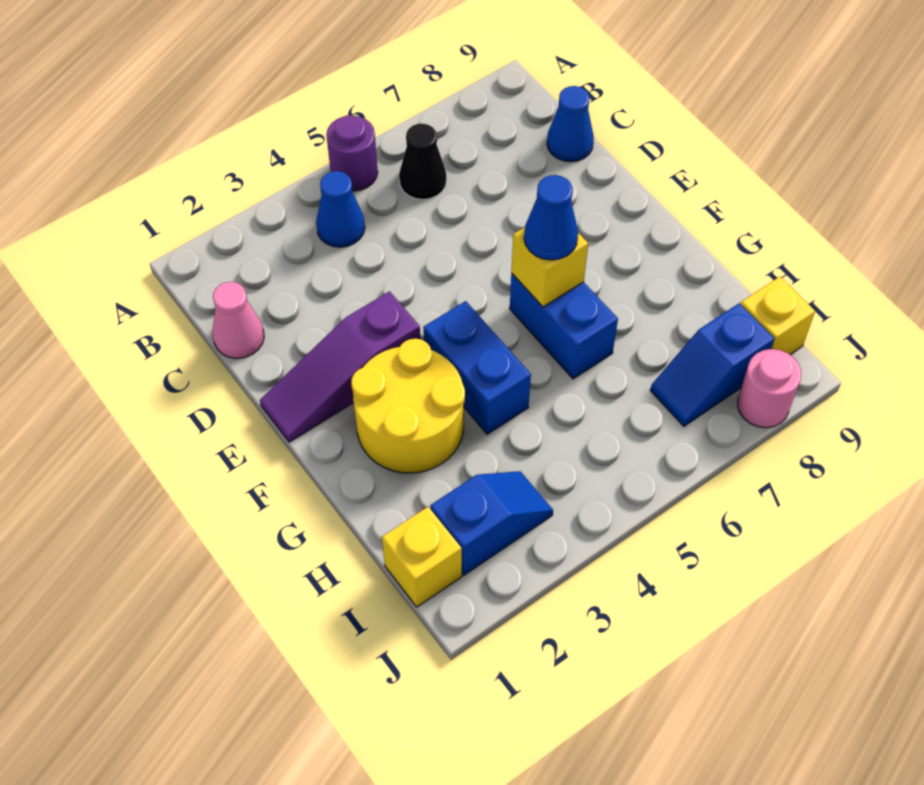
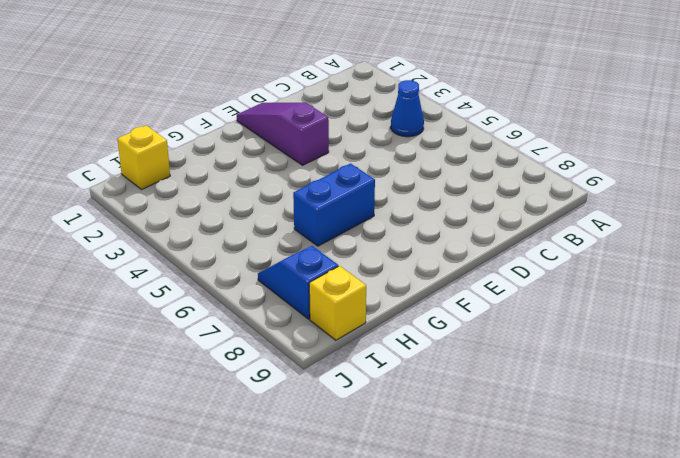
none -> purple 1x1 round brick [326,115,378,191]
none -> black 1x1 cone [399,124,446,199]
none -> pink 1x1 cone [213,282,264,359]

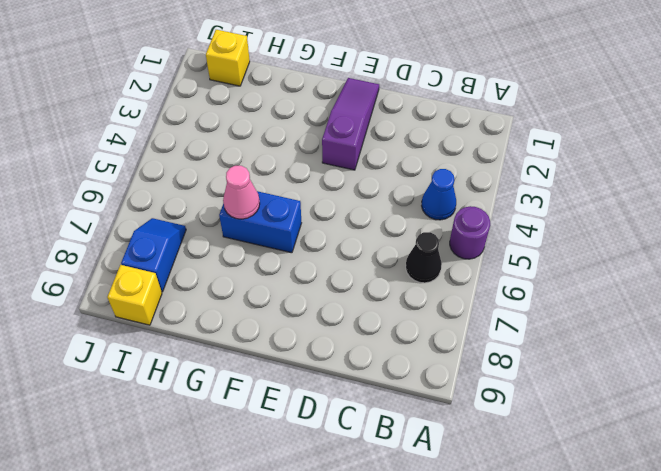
pink 1x1 cone [223,166,260,219] -> pink 1x1 cone moved to [213,282,264,359]
none -> blue 1x1 cone [547,86,594,162]
none -> yellow 2x2 round brick [351,339,465,473]
none -> blue 1x2 brick [423,301,531,434]

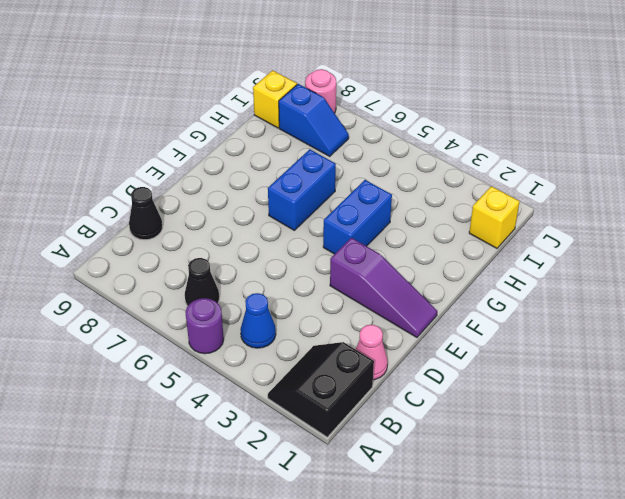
black 2x2 slope [268,342,374,437] -> none
black 1x1 cone [129,187,163,240] -> blue 1x1 cone [547,86,594,162]
none -> yellow 2x2 round brick [351,339,465,473]
none -> blue 1x2 slope [430,471,553,575]
none -> yellow 1x1 brick [511,227,588,307]

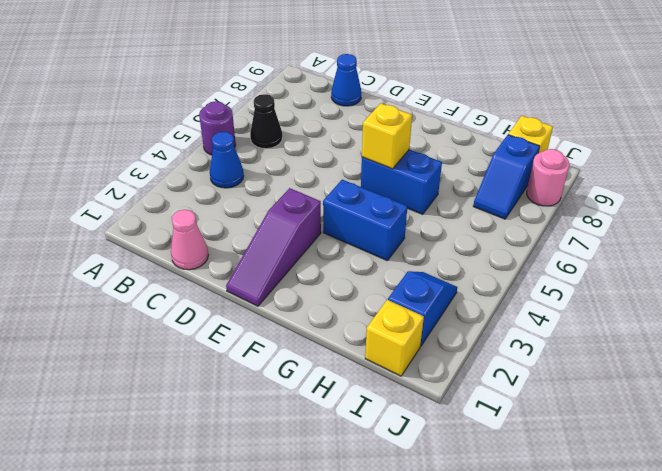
none -> yellow 2x2 round brick [351,339,465,473]
none -> blue 1x1 cone [524,175,578,260]

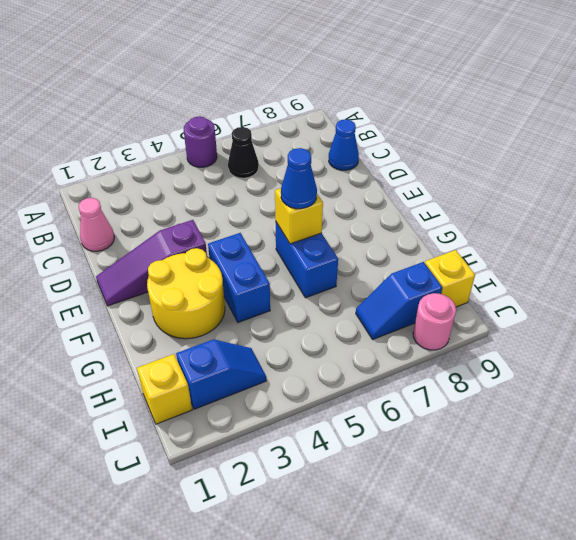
none -> blue 1x1 cone [316,171,365,247]

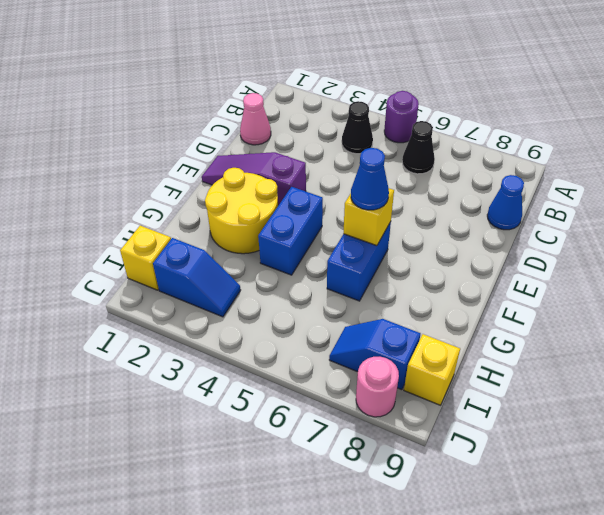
black 1x1 cone [342,101,373,154] -> blue 1x1 cone [316,171,365,247]

